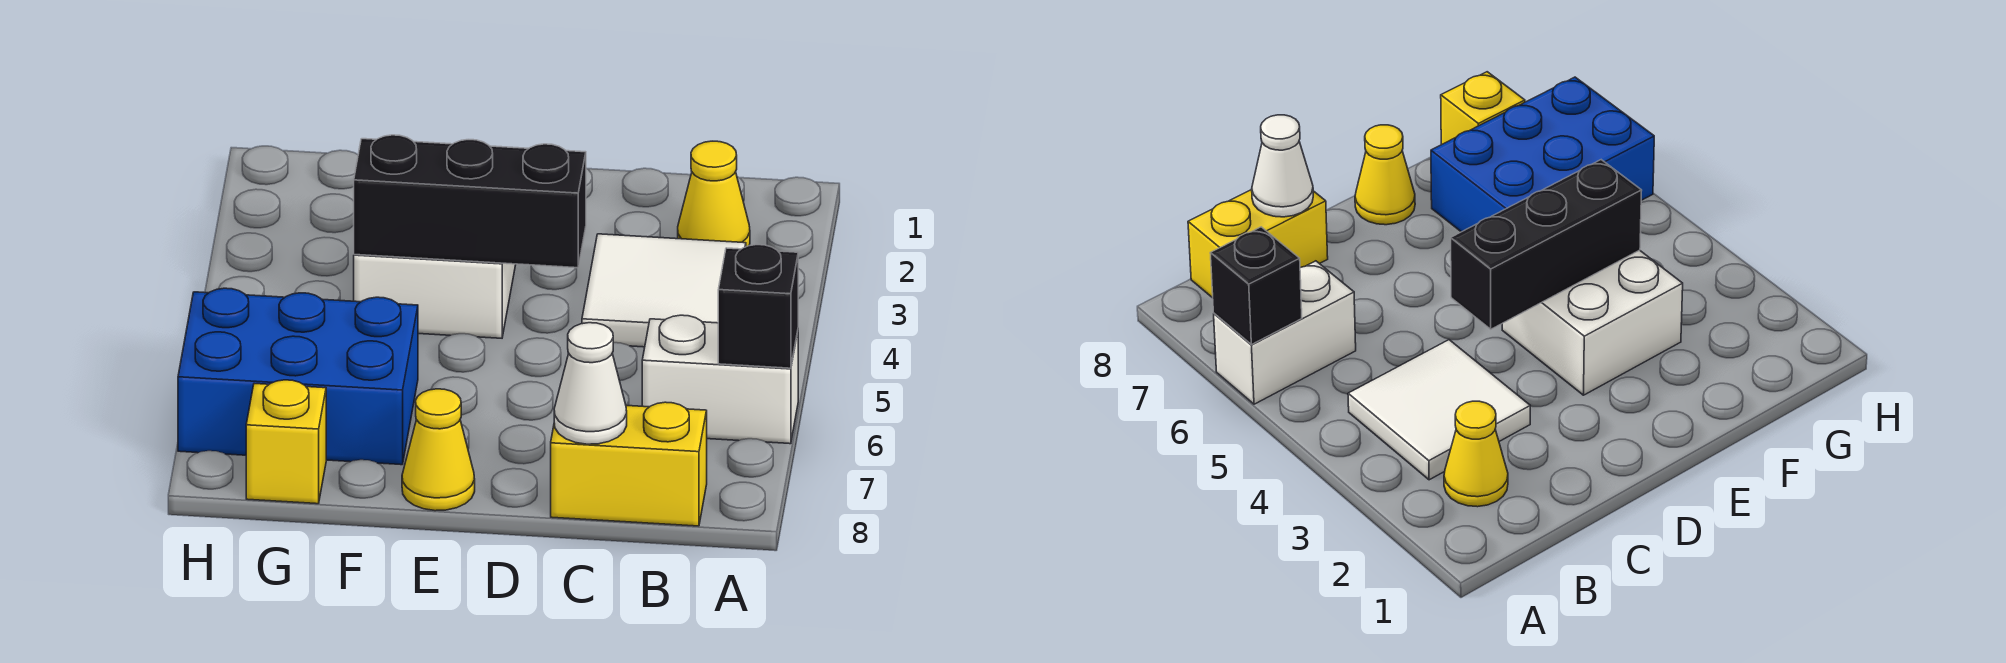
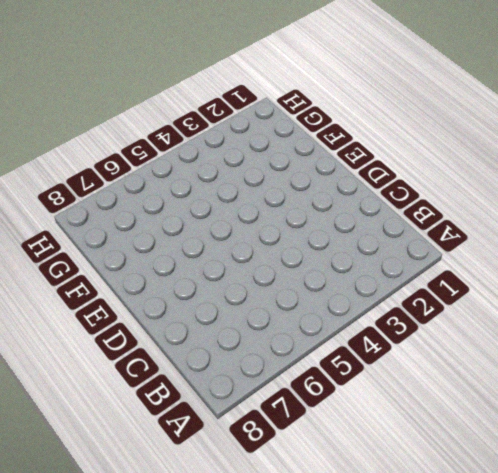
none -> white 1x2 brick [642,315,798,444]
none -> yellow 1x1 cone [678,141,750,247]

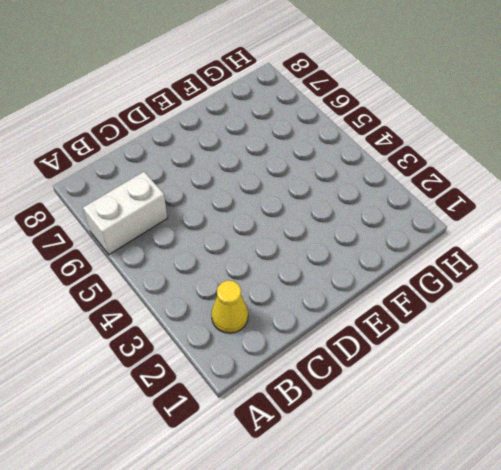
none -> white 2x2 tile [582,234,746,347]
none -> yellow 1x2 brick [551,402,707,526]

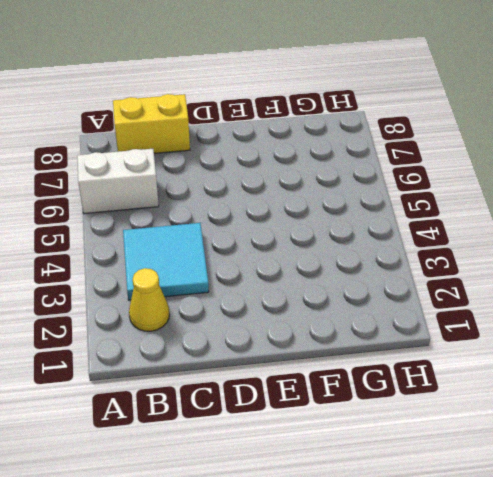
cyan 2x2 tile [123,223,209,300] -> white 2x2 tile [582,234,746,347]
none -> white 2x2 brick [354,255,516,338]
none -> yellow 1x1 cone [402,389,475,511]

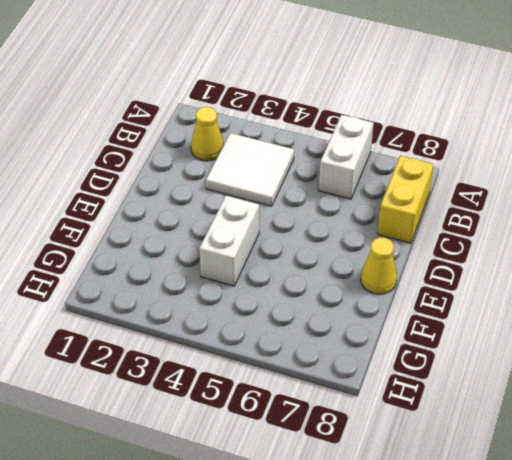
white 1x2 brick [199,196,259,286] -> white 2x2 brick [354,255,516,338]
none -> blue 2x3 brick [178,288,418,465]
none -> yellow 1x1 brick [246,380,326,504]

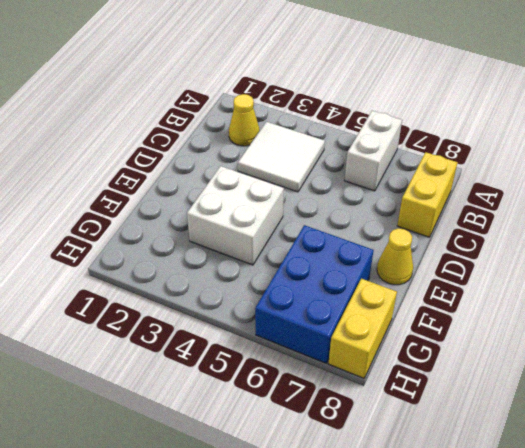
yellow 1x2 brick [328,279,397,378] -> yellow 1x1 brick [246,380,326,504]
none -> black 1x1 brick [718,245,798,368]
none -> white 1x1 cone [554,323,627,444]

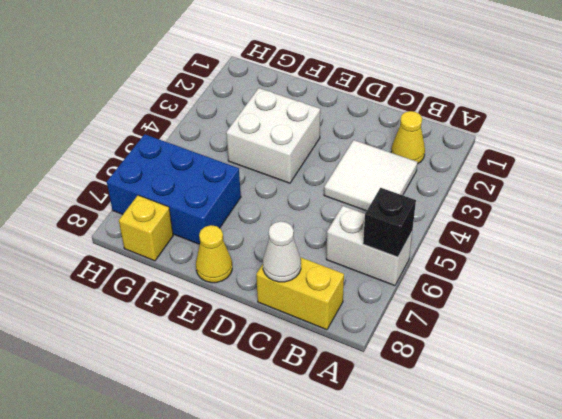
none -> black 1x3 brick [354,135,586,268]

